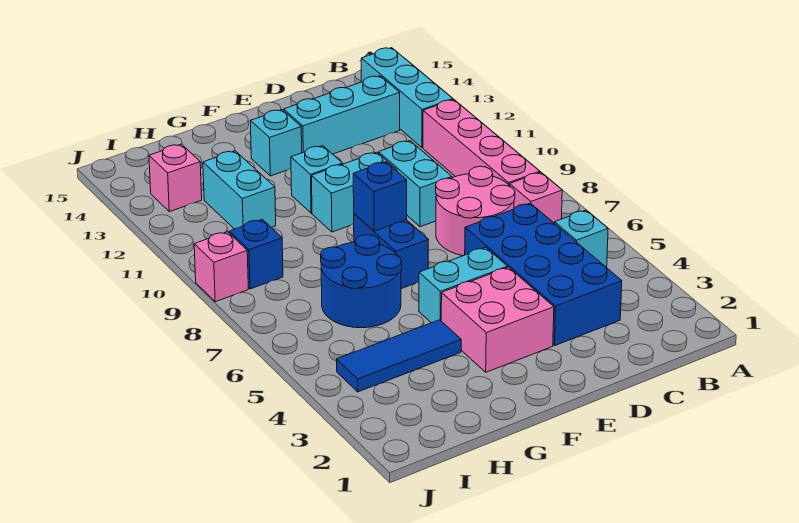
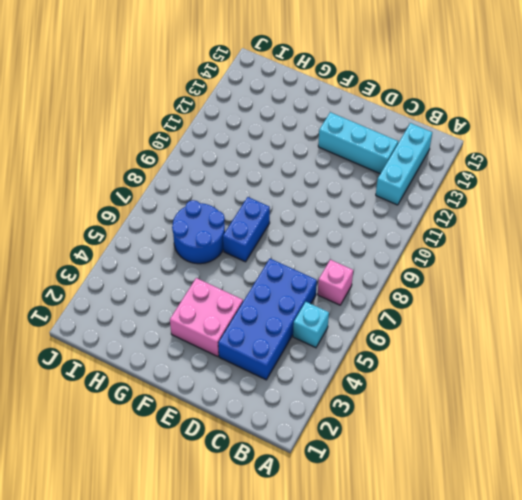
none -> pink 1x4 brick [423,100,540,186]
none -> pink 2x2 round brick [436,166,515,256]
none -> cyan 1x2 brick [379,141,452,227]

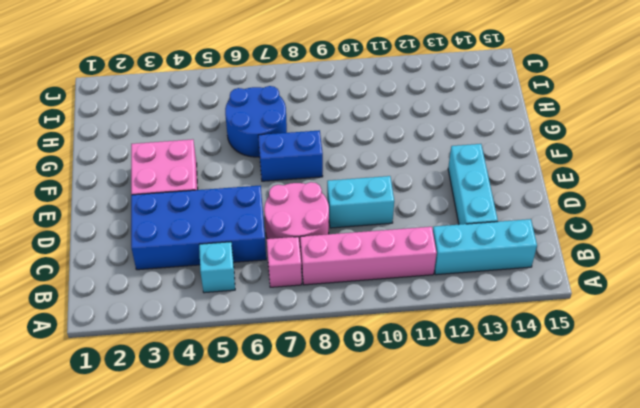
none -> cyan 1x2 brick [419,247,507,323]
none -> cyan 1x2 brick [312,152,397,232]
none -> cyan 1x1 brick [291,146,343,213]

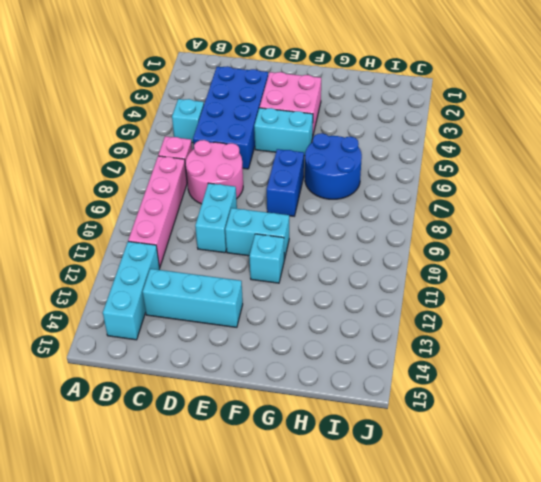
none -> cyan 1x1 brick [250,110,302,176]
none -> blue 1x3 tile [337,320,461,392]
none -> cyan 1x2 brick [203,151,276,229]

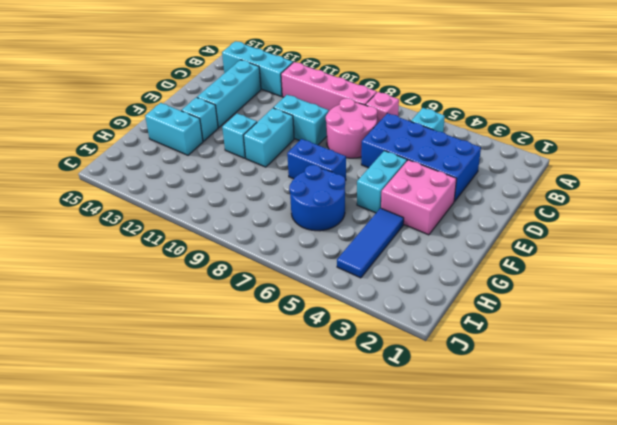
cyan 1x2 brick [145,103,203,155] -> cyan 1x2 brick moved to [203,151,276,229]
none -> blue 1x1 brick [229,219,283,289]
none -> pink 1x1 brick [149,144,202,212]
none -> pink 1x1 brick [194,232,248,302]

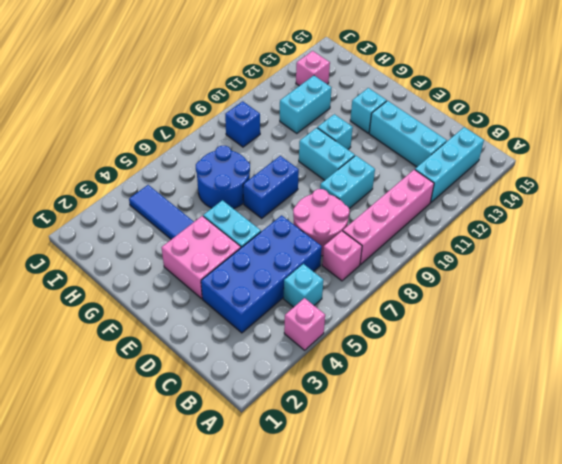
pink 1x1 brick [284,298,325,350] -> pink 1x1 brick moved to [194,232,248,302]
none -> blue 1x1 brick [353,162,407,231]

